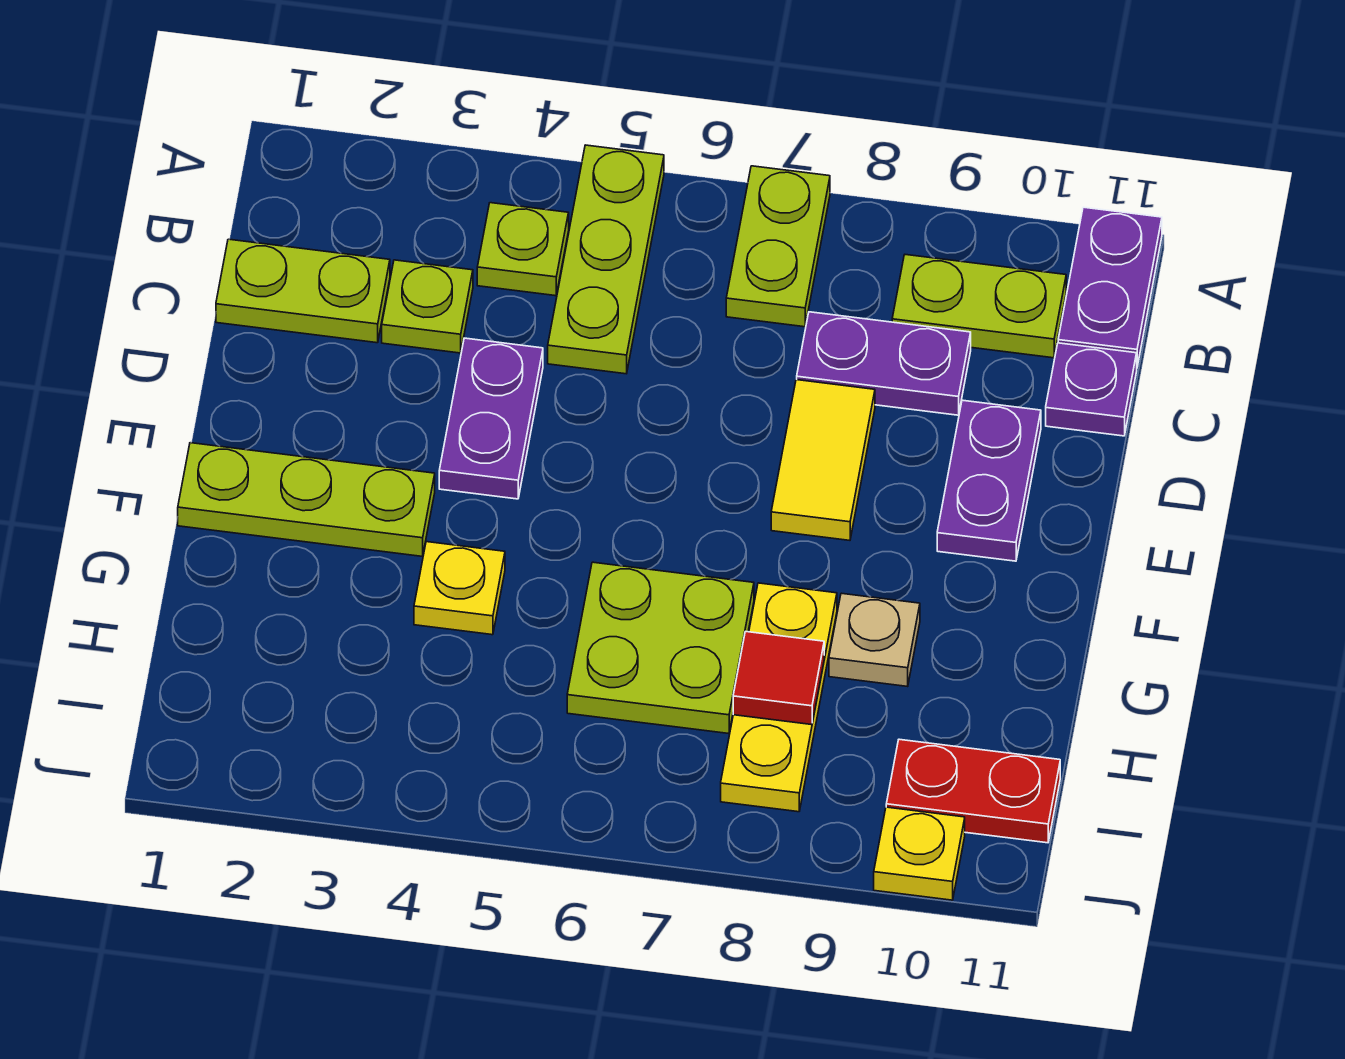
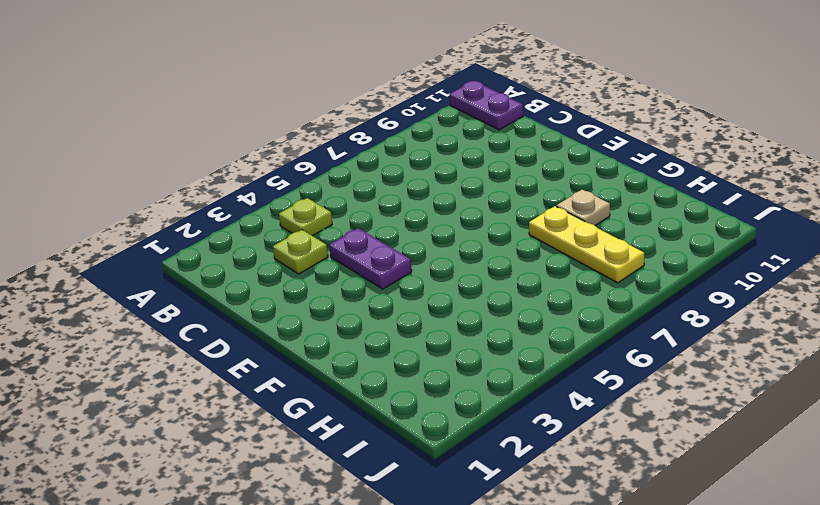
none -> lime 1x3 plate [548,145,664,374]
none -> lime 1x2 plate [726,166,830,327]
none -> lime 1x2 plate [892,255,1066,358]

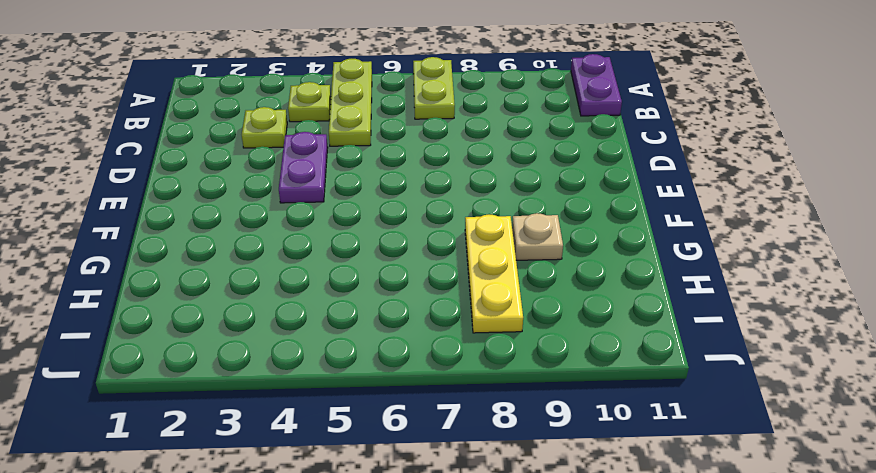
none -> lime 1x2 plate [892,255,1066,358]
none -> lime 1x2 plate [216,239,390,343]
none -> purple 1x2 plate [797,312,971,415]

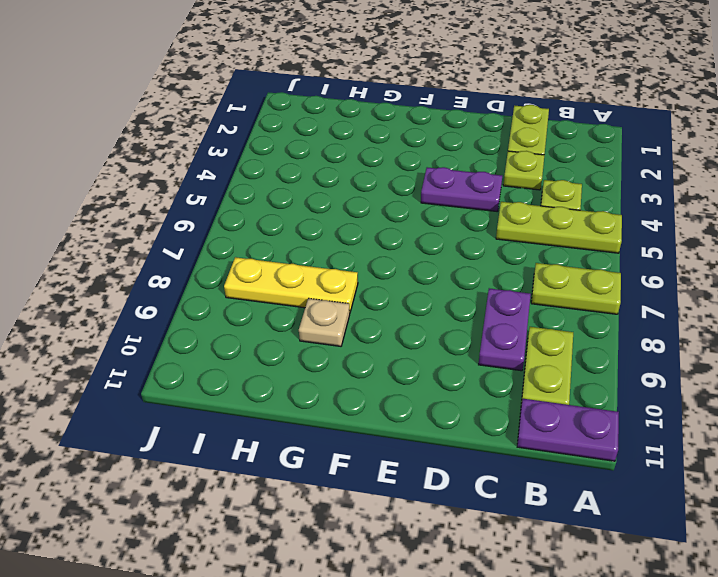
none -> purple 1x1 plate [1046,343,1137,436]
none -> yellow 1x2 tile [771,380,875,540]
none -> purple 1x2 plate [937,400,1041,561]

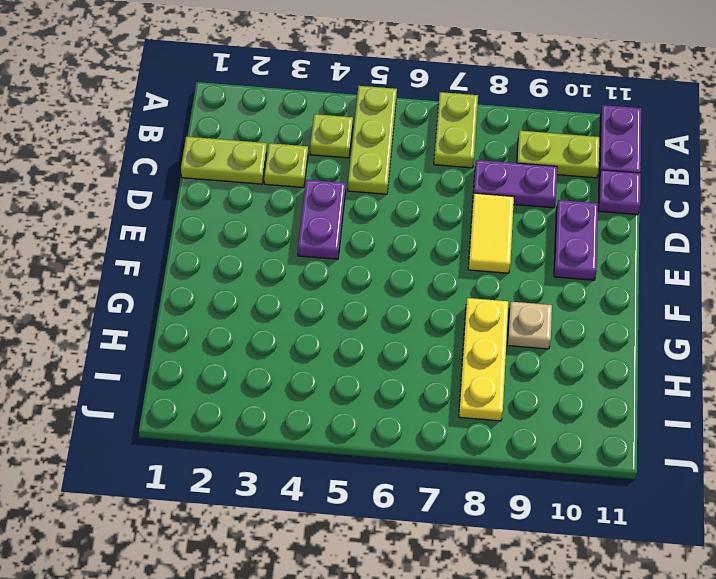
none -> lime 1x3 plate [178,443,435,556]
none -> yellow 1x1 plate [414,542,505,635]
none -> lime 2x2 plate [567,562,754,734]

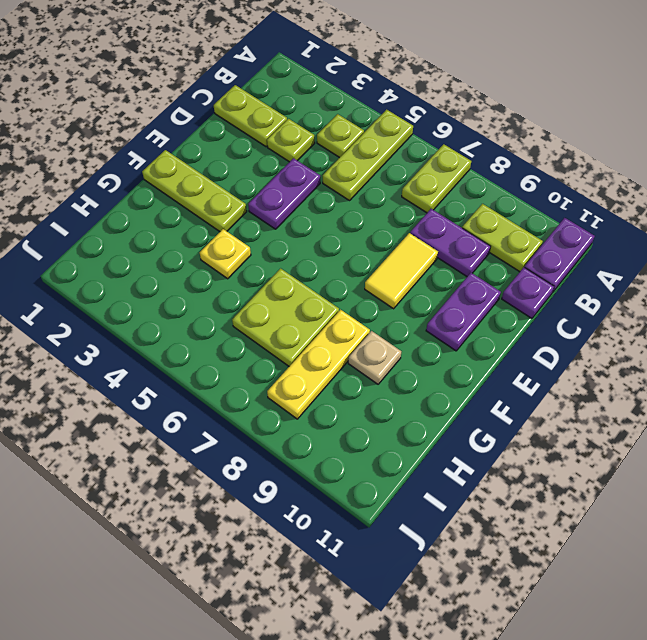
none -> red 1x2 plate [886,739,1060,843]
none -> yellow 1x1 plate [874,807,965,900]
none -> red 1x1 tile [733,632,824,725]

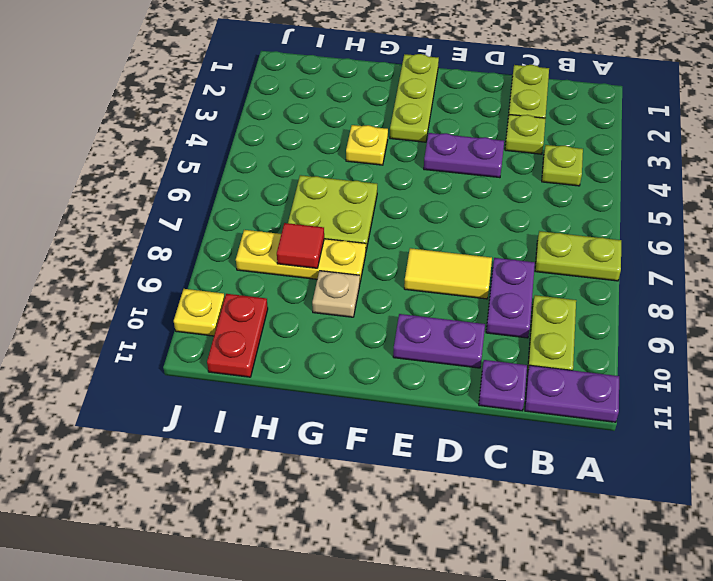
none -> lime 1x3 plate [548,145,664,374]

